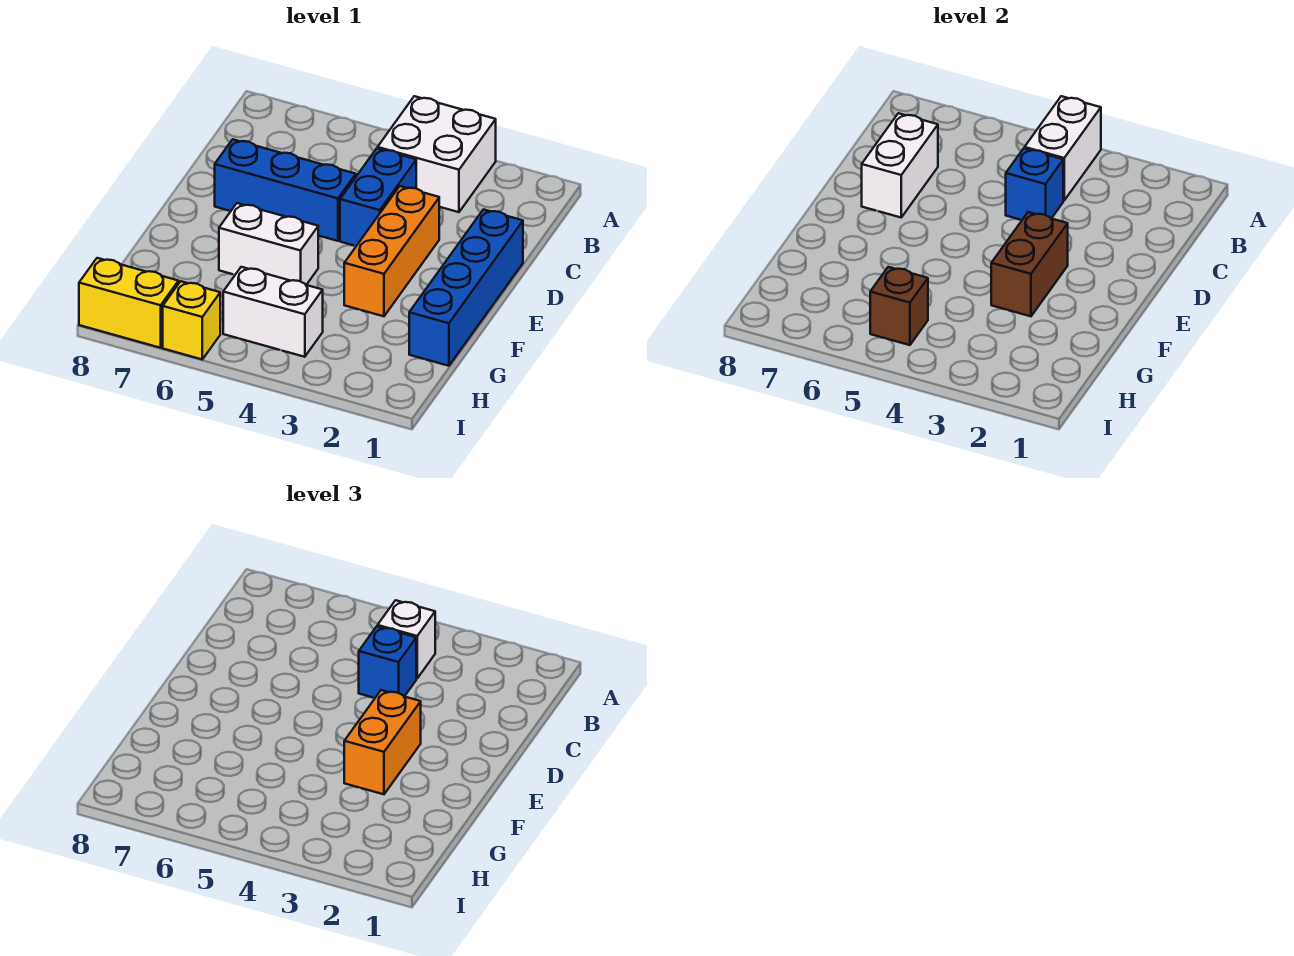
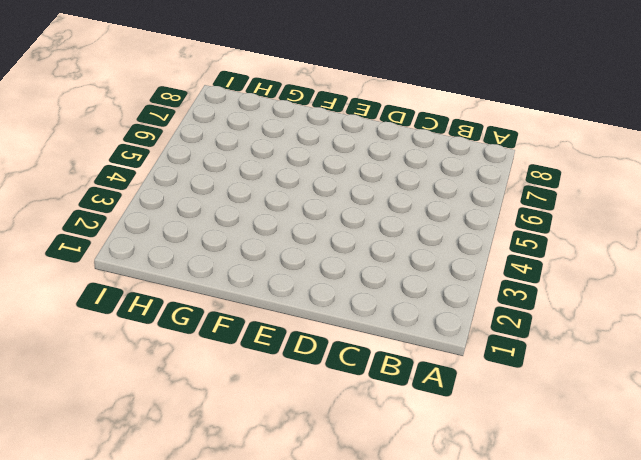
none -> white 2x2 brick [378,96,496,212]
none -> blue 1x2 brick [340,148,416,246]
none -> blue 1x4 brick [409,209,523,366]

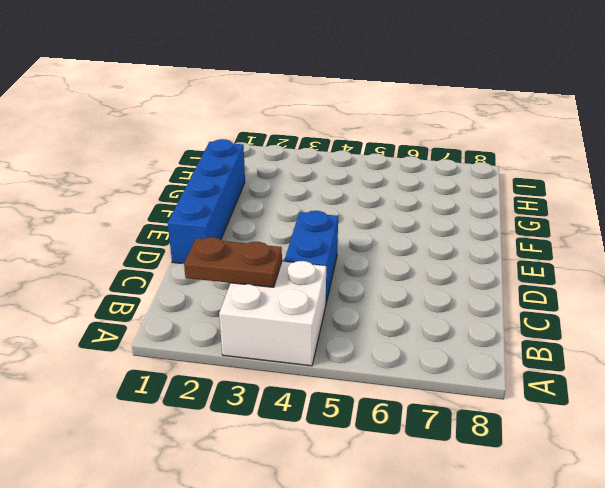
brown 1x2 plate [184,237,282,287] -> none
none -> orange 1x3 brick [344,186,439,316]
none -> blue 1x3 brick [215,139,356,241]
none -> white 1x2 brick [219,203,318,285]

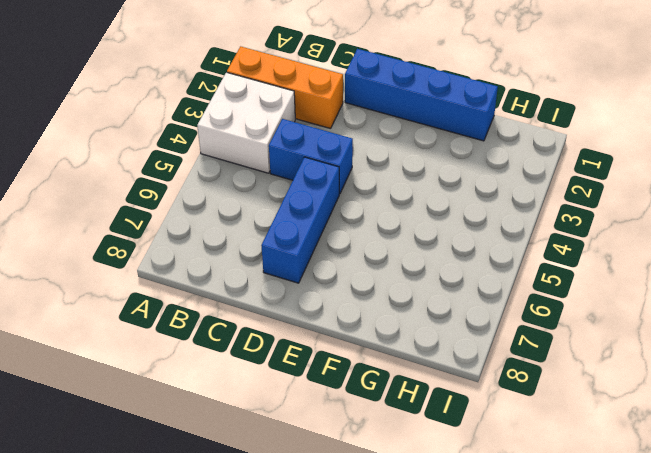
orange 1x3 brick [227,46,343,129] -> orange 1x3 brick moved to [344,186,439,316]
none -> white 1x2 brick [219,203,318,285]
none -> white 1x2 brick [223,267,323,357]
none -> yellow 1x1 brick [163,281,220,359]

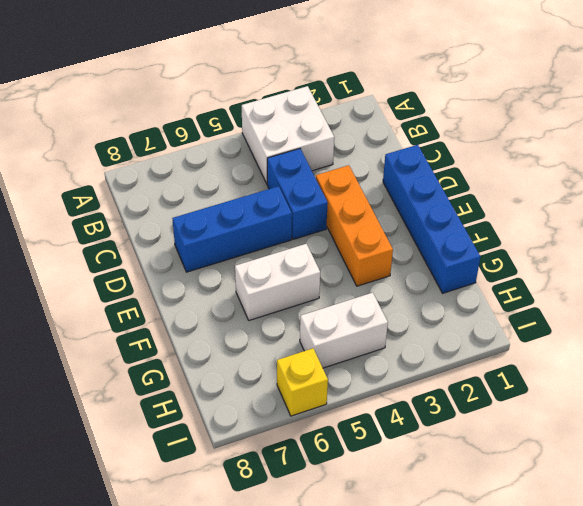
none -> yellow 1x2 brick [79,258,179,348]
none -> white 1x2 brick [1025,96,1101,200]
none -> blue 1x1 brick [1006,148,1063,220]

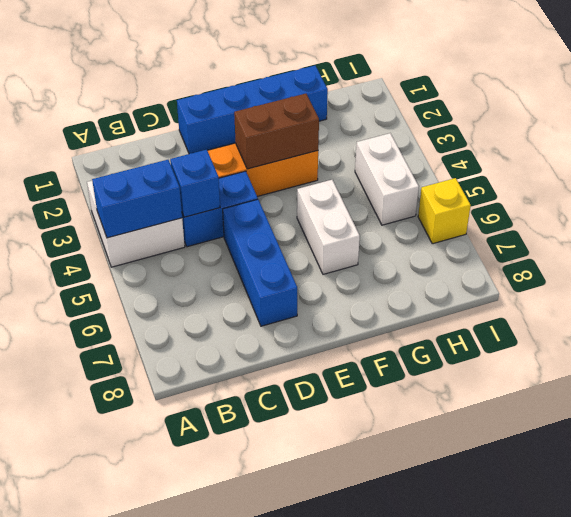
blue 1x2 brick [92,160,182,238] -> white 1x2 brick [1025,96,1101,200]
none -> yellow 1x2 brick [79,258,179,348]
none -> white 1x2 brick [862,113,938,217]
none -> brown 1x1 brick [870,267,928,345]

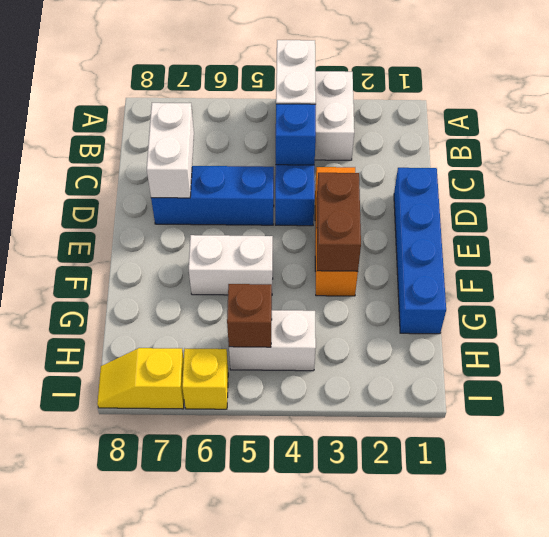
yellow 1x2 slope [97,348,184,409] -> yellow 1x2 brick [79,258,179,348]
none -> white 1x1 brick [378,600,435,678]
none -> blue 1x1 brick [359,626,416,698]
none -> orange 1x2 brick [344,690,421,794]

